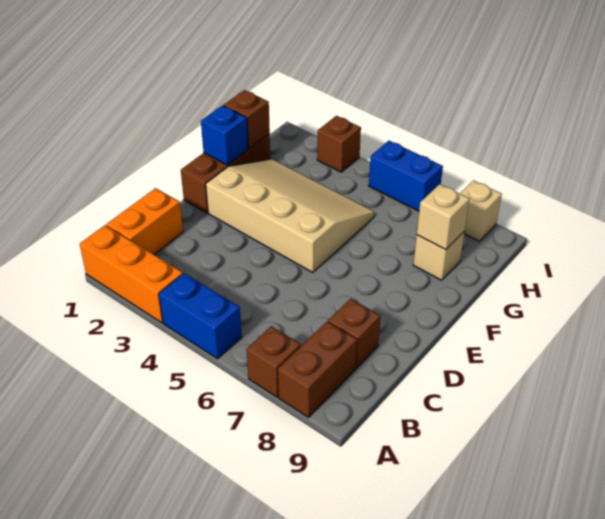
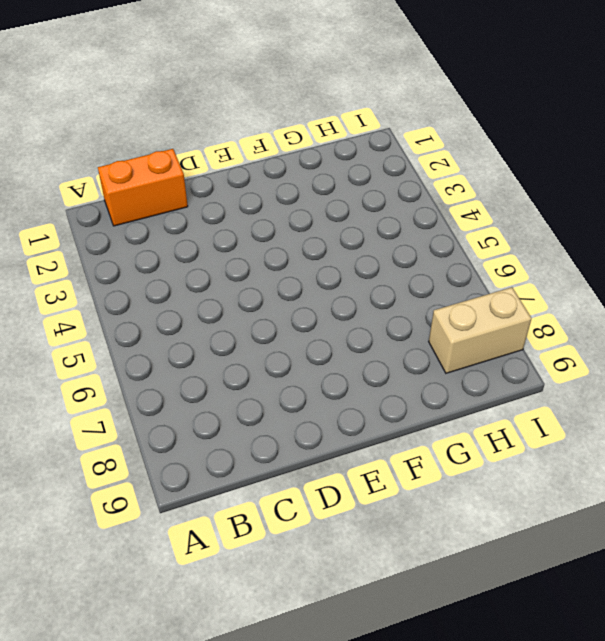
tan 1x2 brick [429,287,532,373] -> tan 1x1 brick [460,180,502,241]
none -> orange 1x3 brick [80,225,183,323]
none -> blue 1x2 brick [159,273,242,359]
none -> brown 1x1 brick [247,326,301,397]

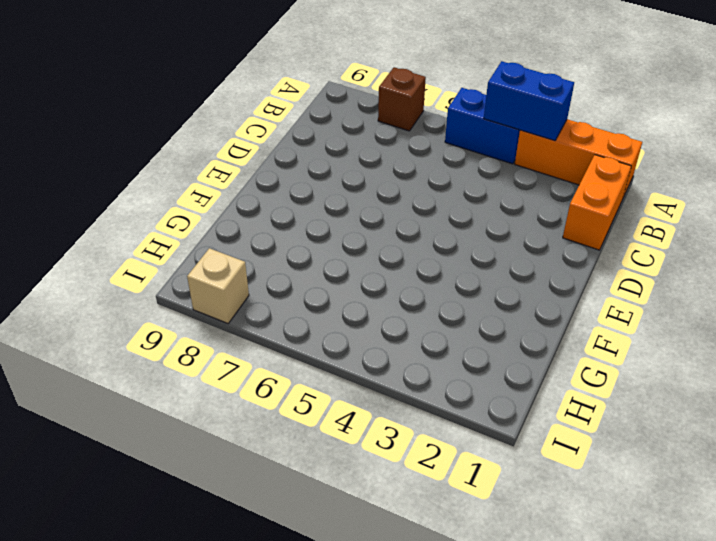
blue 1x2 brick [484,61,574,141] -> blue 1x2 brick moved to [369,141,443,211]
none -> brown 1x2 brick [278,322,357,418]
none -> brown 1x1 brick [328,299,381,368]
none -> brown 1x3 brick [181,134,270,213]

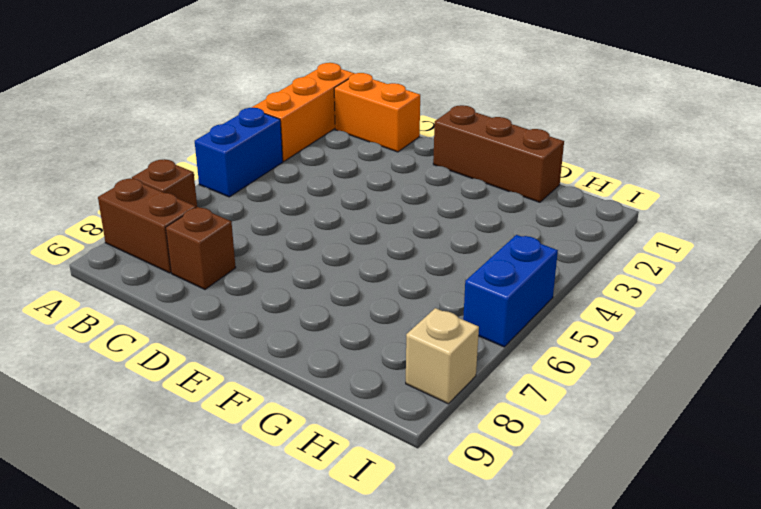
none -> tan 3x4 slope [206,159,374,272]
none -> tan 1x1 brick [413,231,465,280]
none -> brown 1x1 brick [317,116,361,172]

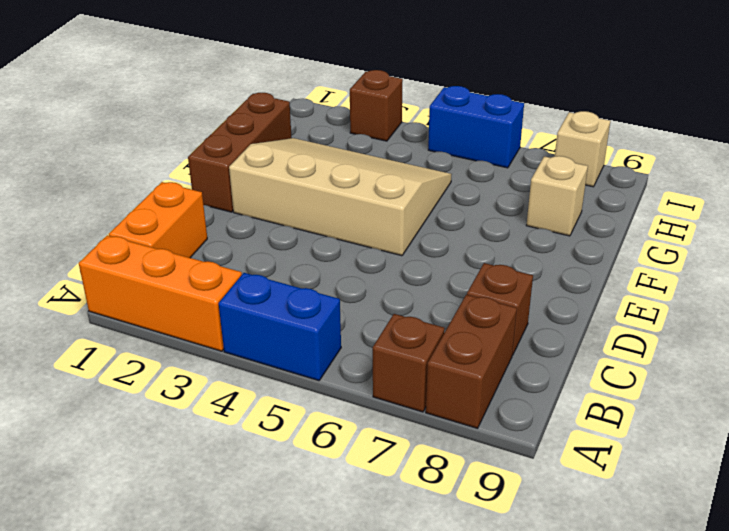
none -> blue 1x1 brick [201,106,248,165]
none -> brown 1x1 brick [224,90,270,149]
none -> tan 1x1 brick [417,184,470,250]

